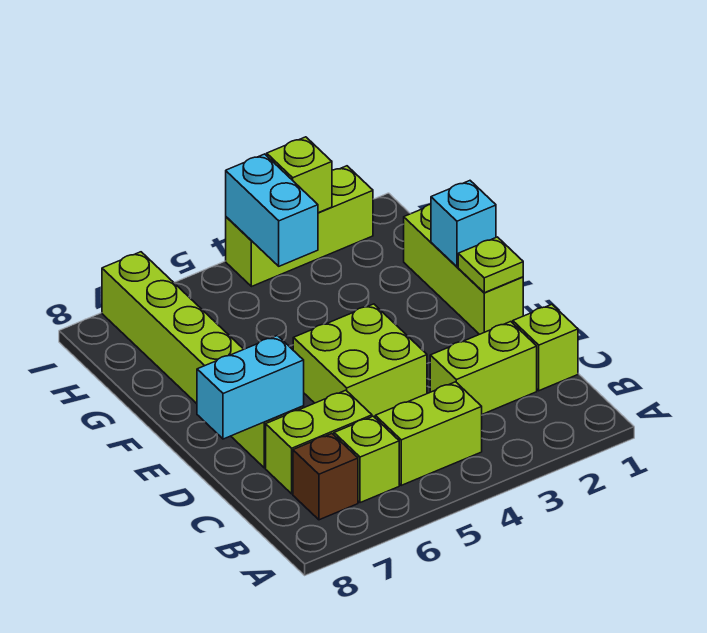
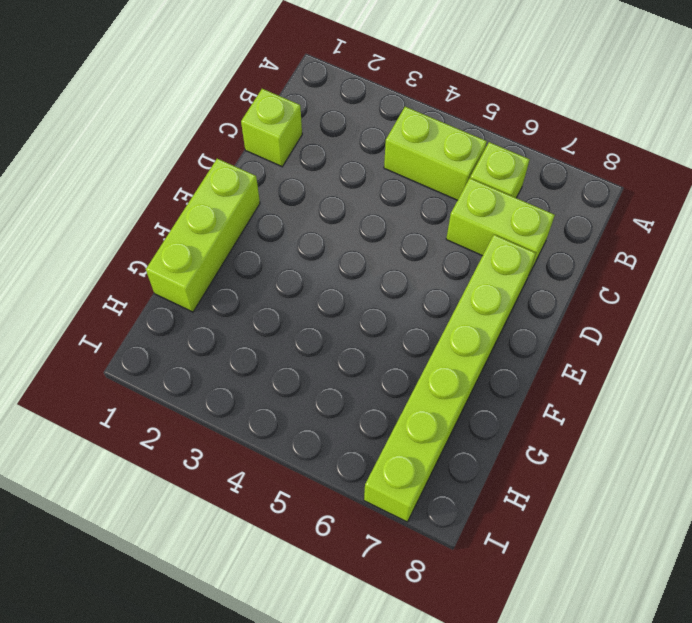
none -> brown 1x1 brick [293,434,358,520]
none -> lime 1x2 brick [430,322,537,414]
none -> lime 2x2 brick [293,304,427,417]

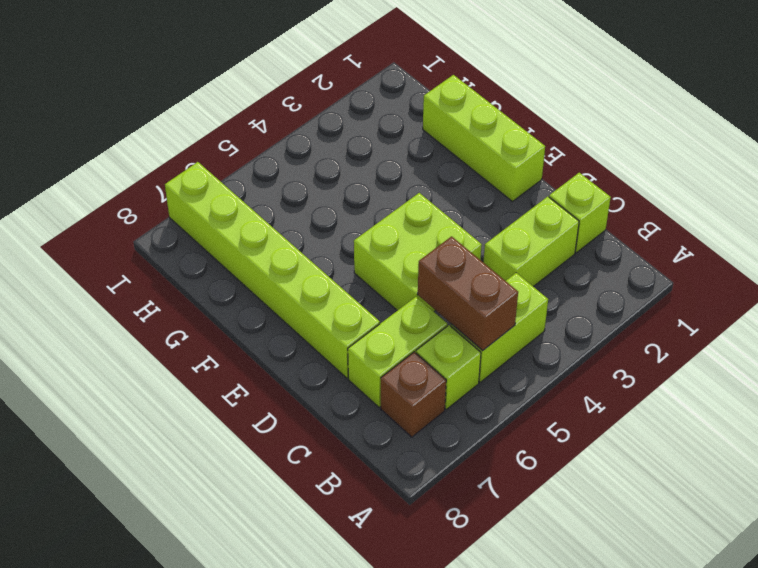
brown 1x2 brick [418,236,518,351] -> none
none -> lime 1x3 brick [226,166,373,287]
none -> cyan 1x2 brick [197,336,304,439]
none -> lime 1x1 plate [458,237,523,293]

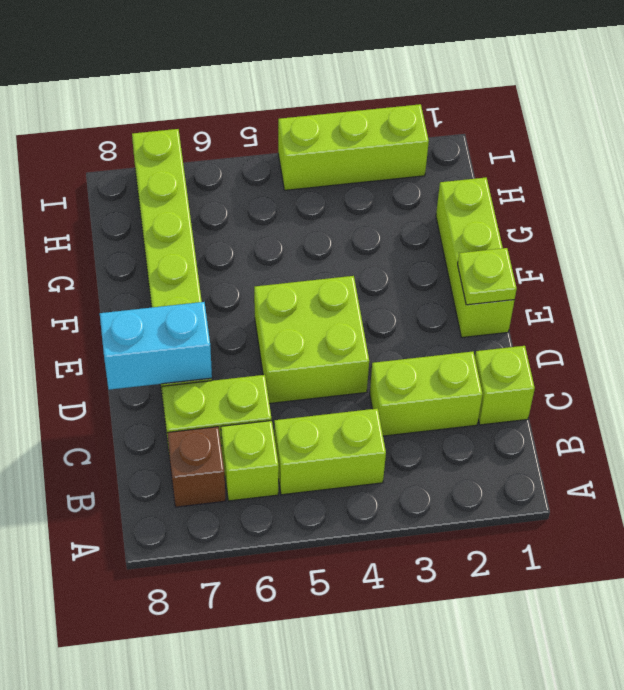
none -> cyan 1x1 brick [431,181,496,267]
none -> cyan 1x2 brick [226,154,318,266]
none -> lime 1x1 brick [267,137,332,213]

